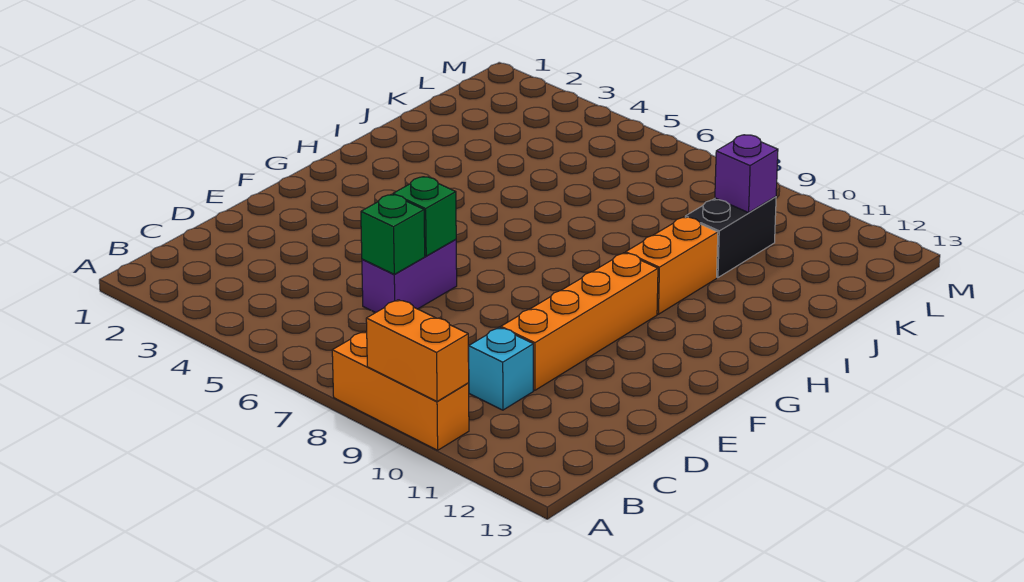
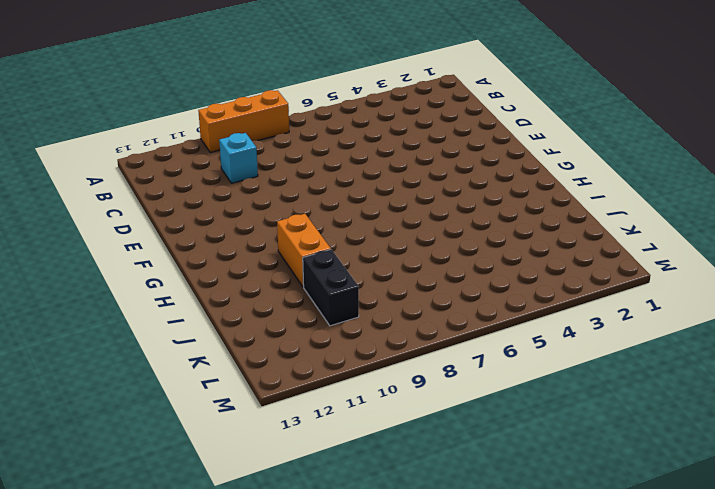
none -> purple 1x2 brick [362,239,457,313]
none -> orange 1x4 brick [501,253,658,390]

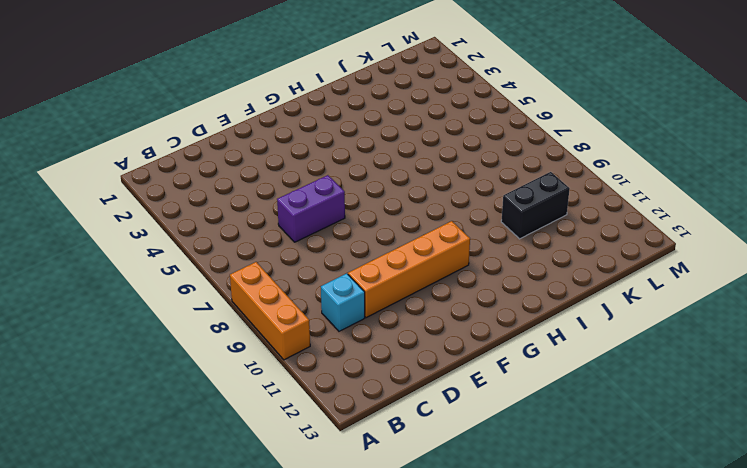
none -> orange 1x2 brick [626,217,718,314]
none -> orange 1x2 brick [366,300,469,401]

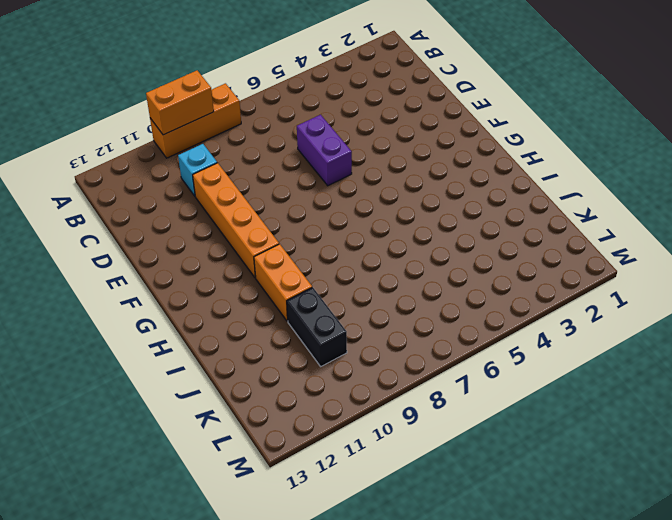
none -> green 1x1 brick [361,194,425,275]
none -> green 1x1 brick [393,177,456,256]

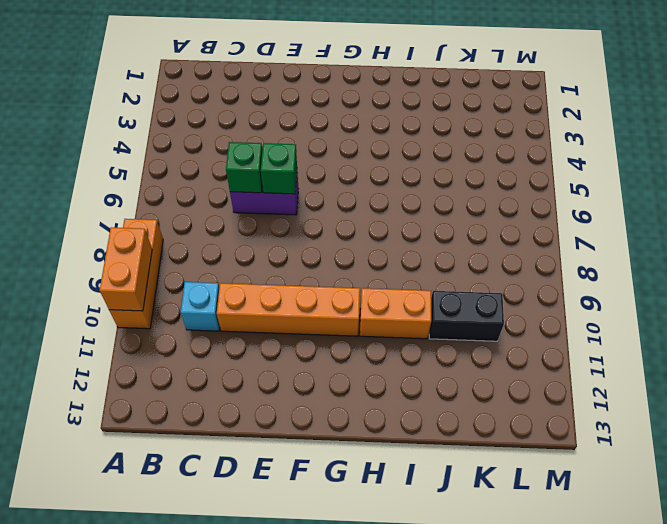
none -> purple 1x1 brick [715,135,778,213]

